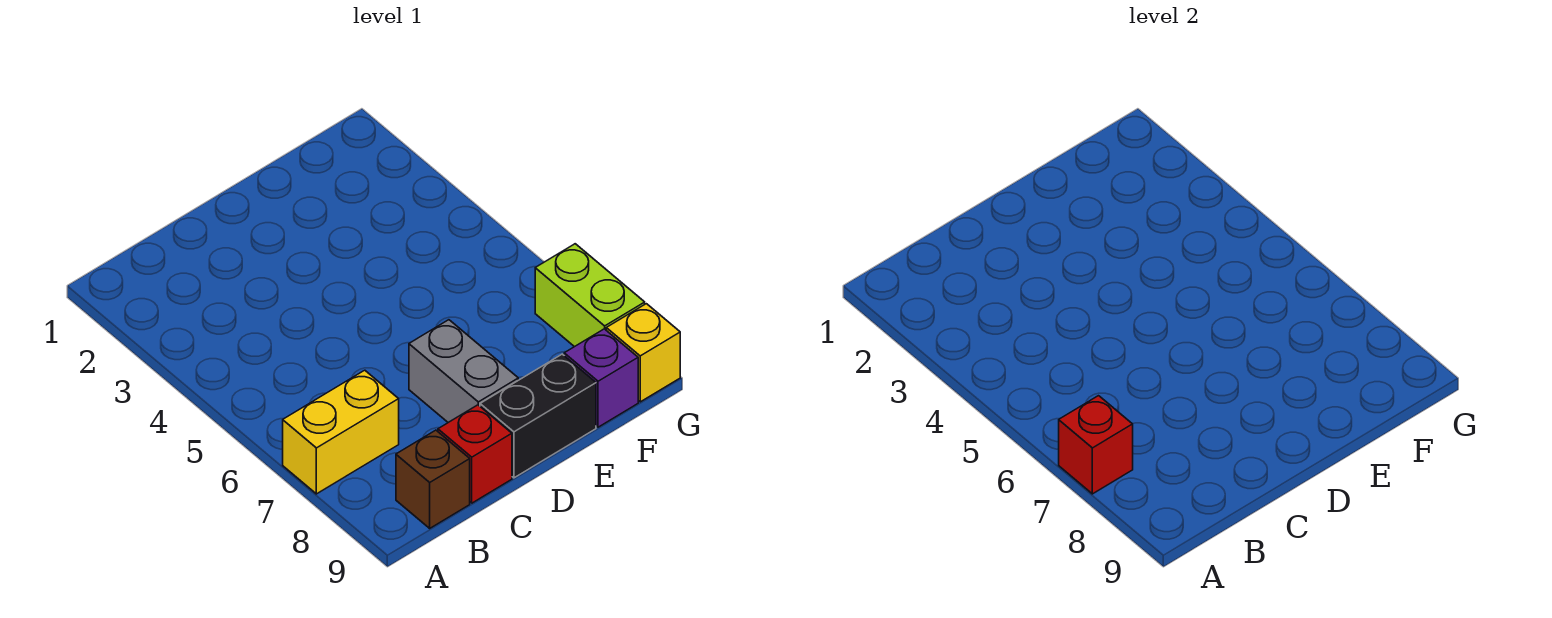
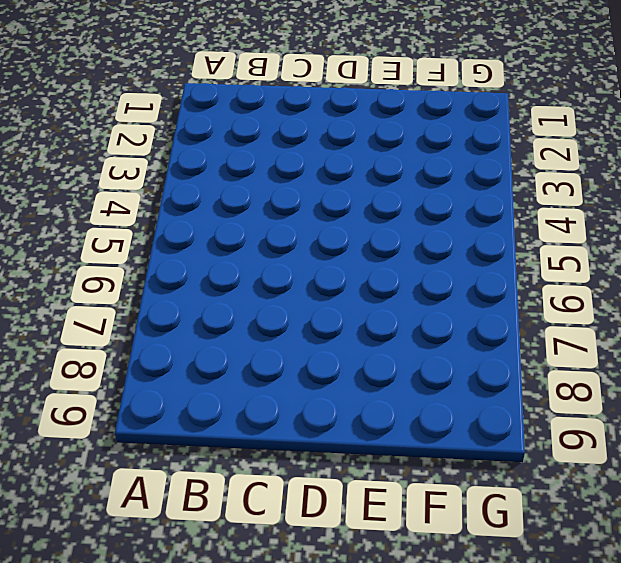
none -> yellow 1x2 brick [283,370,399,494]
none -> brown 1x1 brick [396,430,470,528]

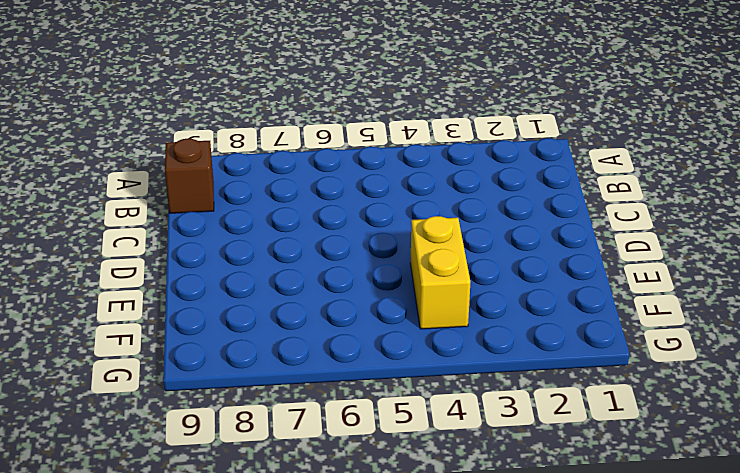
yellow 1x2 brick [410,216,470,329] -> yellow 1x2 brick moved to [283,370,399,494]
none -> red 1x1 brick [438,405,512,503]
none -> grey 1x2 brick [409,320,518,422]

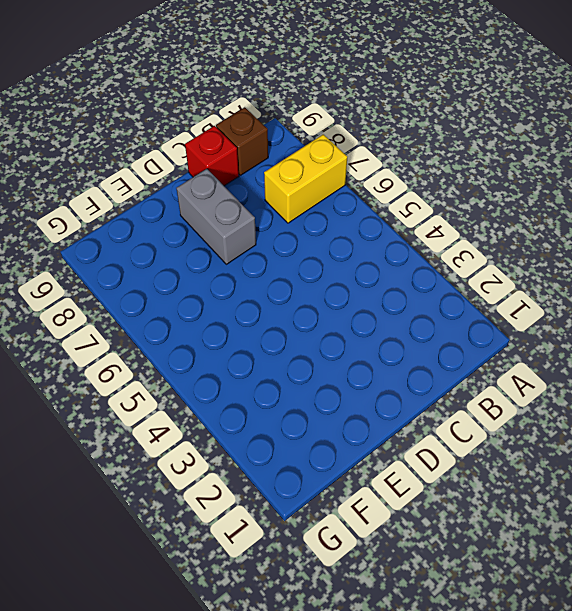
none -> black 1x2 brick [480,354,596,478]
none -> purple 1x1 brick [564,329,638,427]

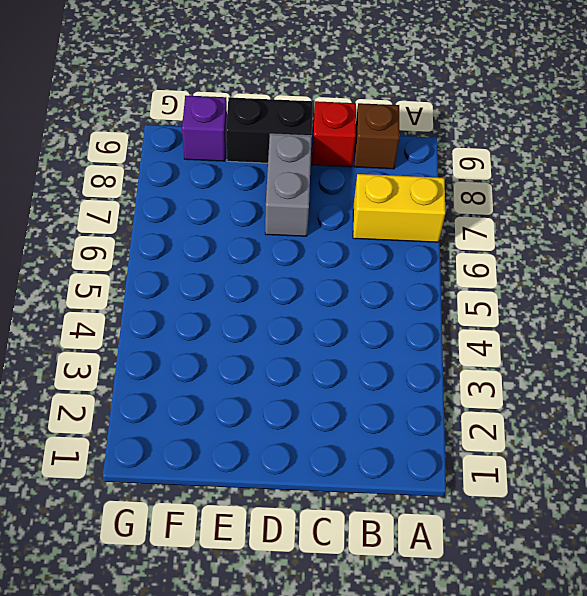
none -> lime 1x2 brick [535,244,645,347]
none -> yellow 1x1 brick [606,304,680,402]

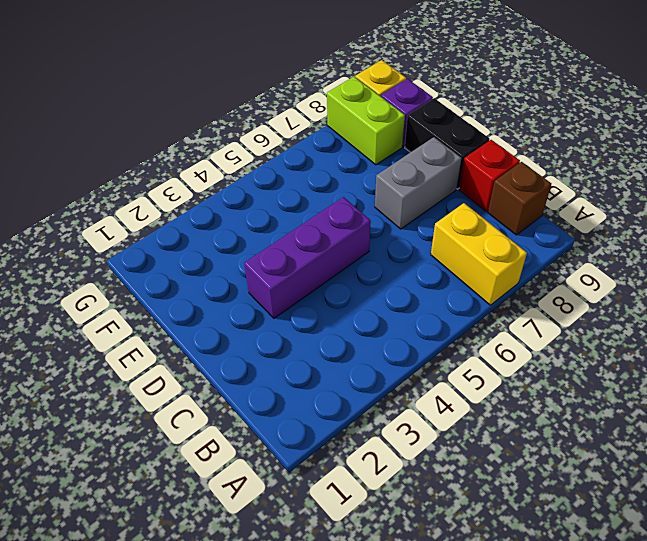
purple 1x3 brick [244,197,371,318] -> none
lime 1x2 brick [327,77,405,165] -> lime 1x2 brick turned to [535,244,645,347]
none -> red 1x1 brick [1059,396,1133,494]

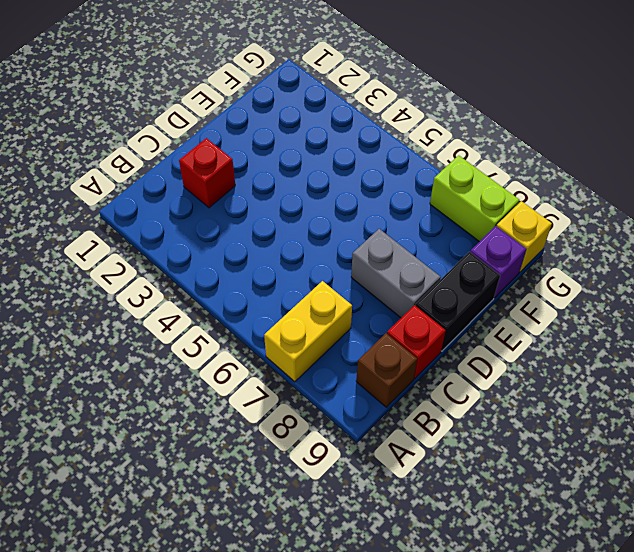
red 1x1 brick [179,138,235,208] -> red 1x1 brick moved to [1059,396,1133,494]

